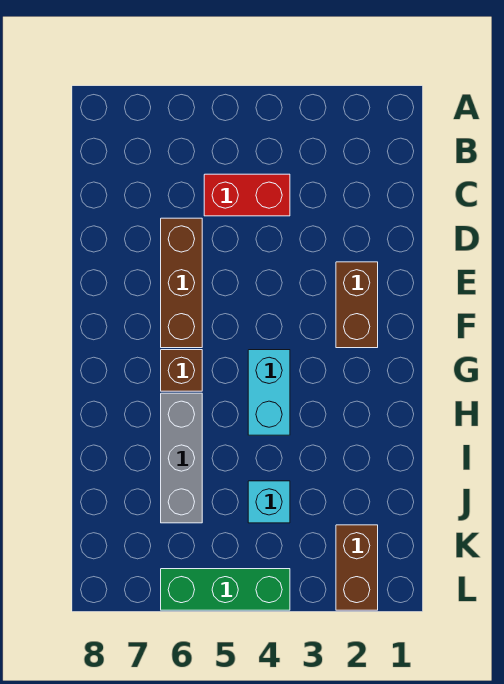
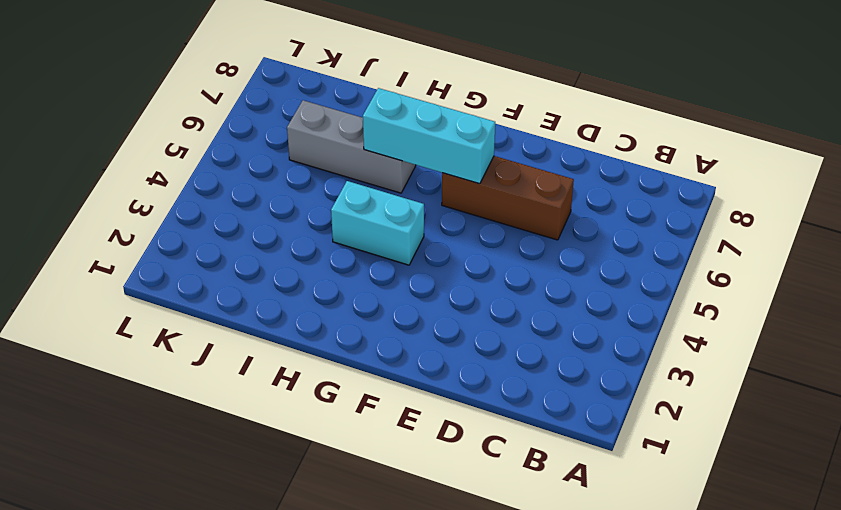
cyan 1x3 brick [363,88,495,184] -> none
none -> red 1x2 brick [204,174,290,216]
none -> brown 1x2 brick [336,262,378,348]

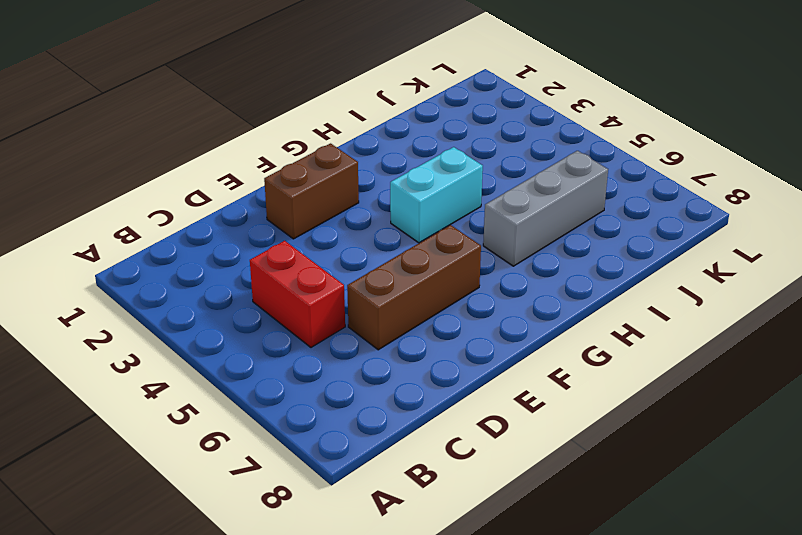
none -> brown 1x1 brick [161,350,202,391]
none -> cyan 1x1 brick [248,481,290,523]

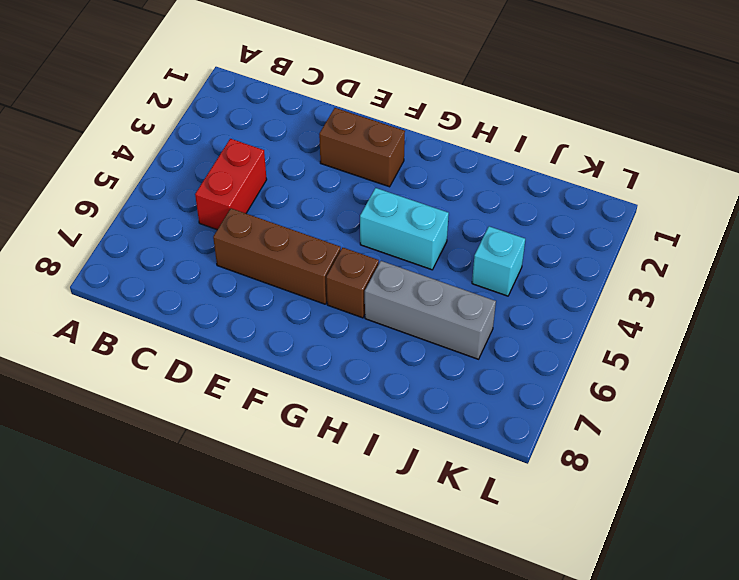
none -> brown 1x2 brick [336,525,378,610]
none -> green 1x3 brick [161,569,290,610]

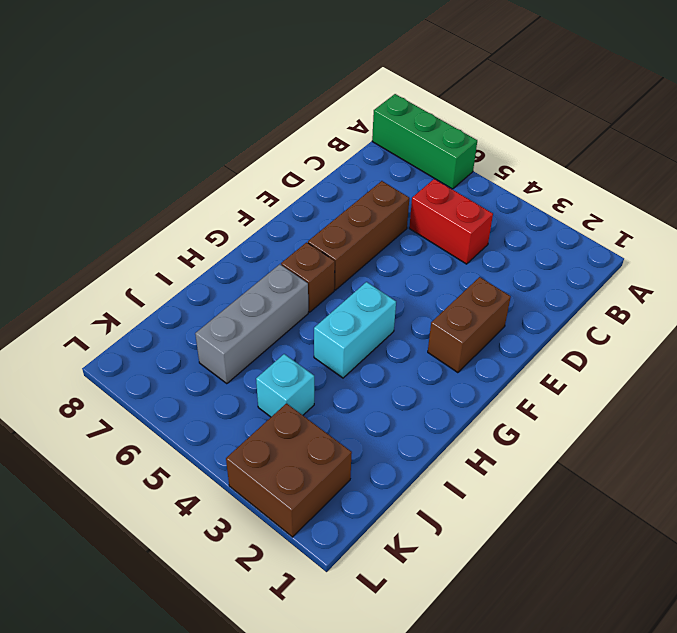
green 1x3 brick [372,94,477,189] -> green 1x3 brick moved to [161,569,290,610]
brown 2x2 brick [226,403,352,537] -> brown 1x2 brick [336,525,378,610]

